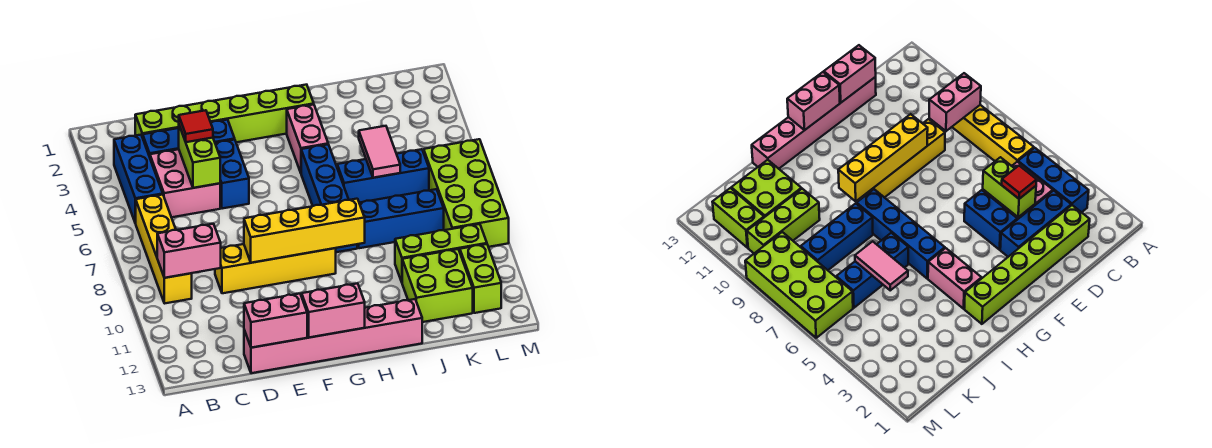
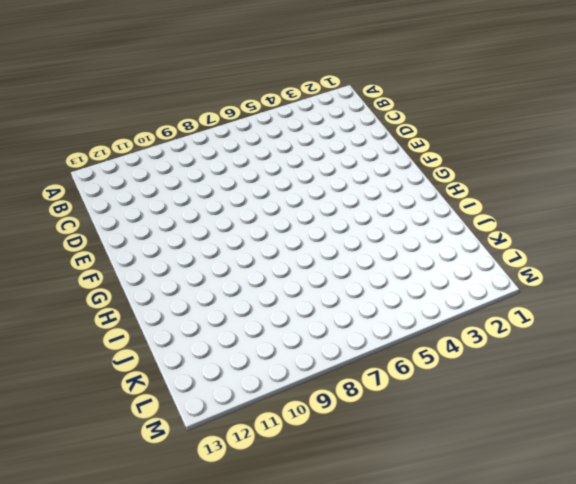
none -> blue 1x3 brick [114,135,163,223]
none -> yellow 1x4 brick [135,195,192,303]
none -> lime 1x6 brick [135,85,314,142]

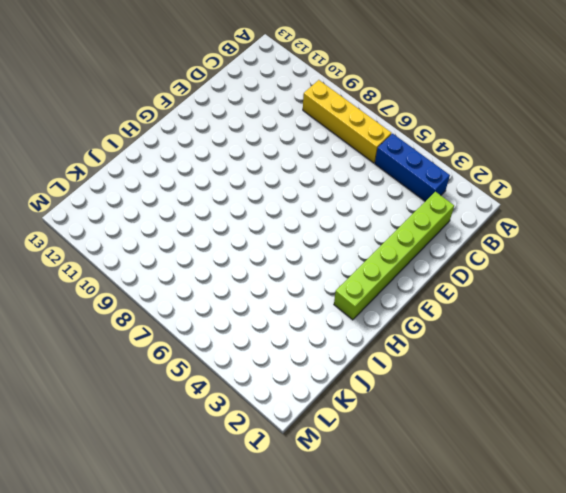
none -> blue 1x3 brick [143,120,235,157]
none -> pink 2x2 brick [150,149,220,217]
none -> yellow 1x4 brick [215,244,336,293]

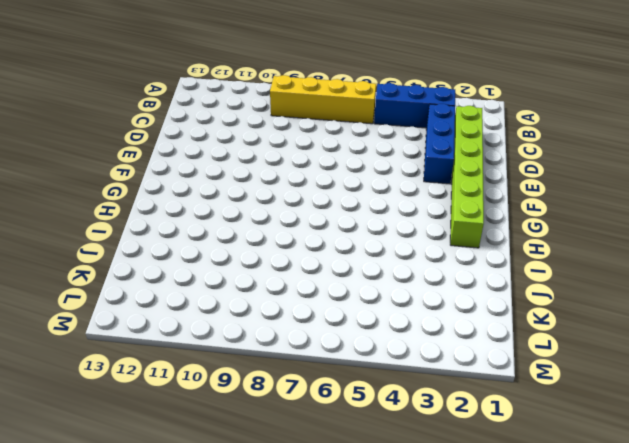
none -> pink 2x2 brick [150,149,220,217]
none -> yellow 1x4 brick [215,244,336,293]
none -> pink 1x6 brick [244,299,422,373]

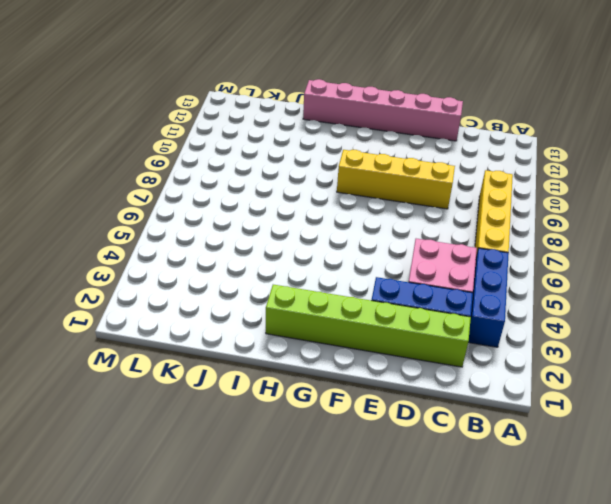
none -> blue 1x2 brick [215,140,249,209]
none -> pink 1x2 brick [287,105,328,173]
none -> blue 1x4 brick [301,144,357,252]

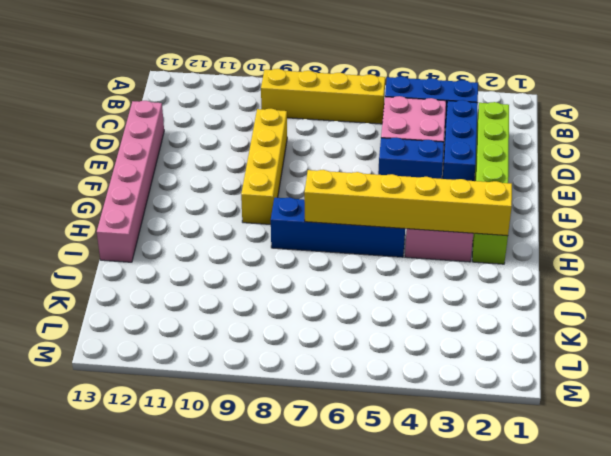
yellow 1x6 brick [304,170,512,236] -> none
none -> blue 1x3 brick [337,149,429,203]
none -> blue 1x3 brick [357,189,444,248]
none -> lime 1x3 brick [395,224,487,282]

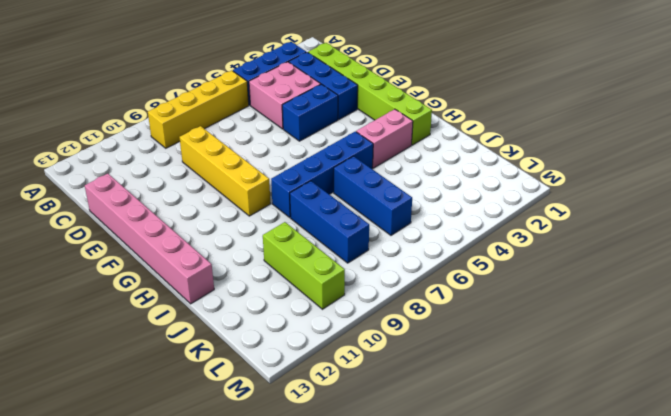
none -> lime 2x2 brick [402,249,473,322]
none -> lime 2x4 brick [424,139,509,247]
none -> lime 1x2 brick [460,244,501,313]

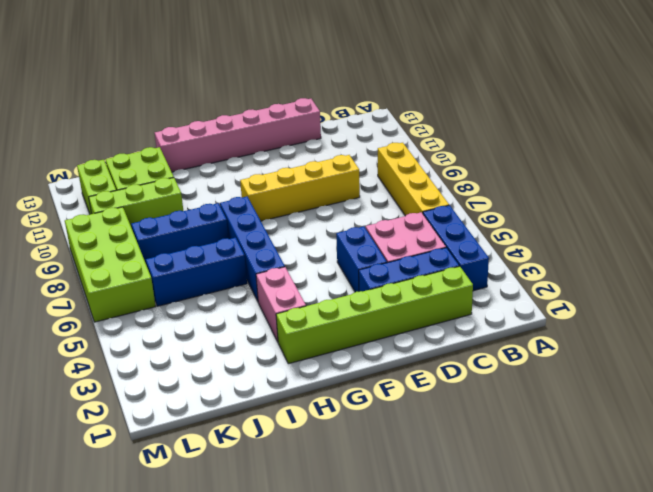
none -> pink 1x2 brick [157,224,221,278]
none -> lime 1x2 brick [179,126,220,188]
none -> pink 1x2 brick [244,294,307,348]

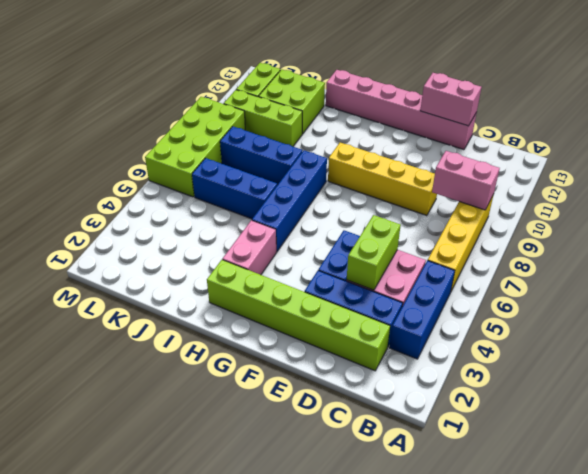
none -> yellow 1x4 brick [244,199,365,263]
none -> pink 1x2 brick [302,283,365,338]
none -> pink 1x2 tile [359,126,400,178]

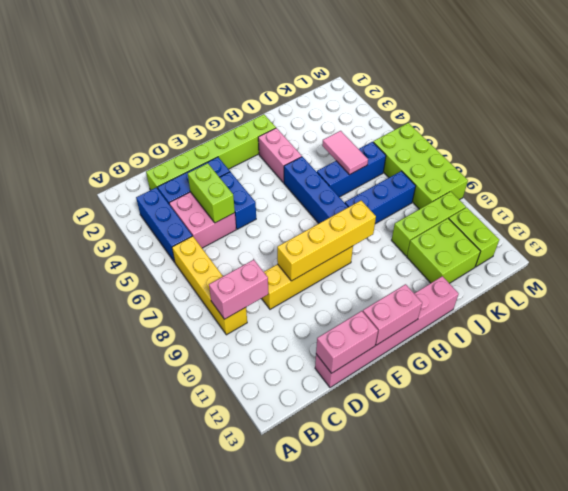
none -> red 1x1 tile [179,110,213,142]

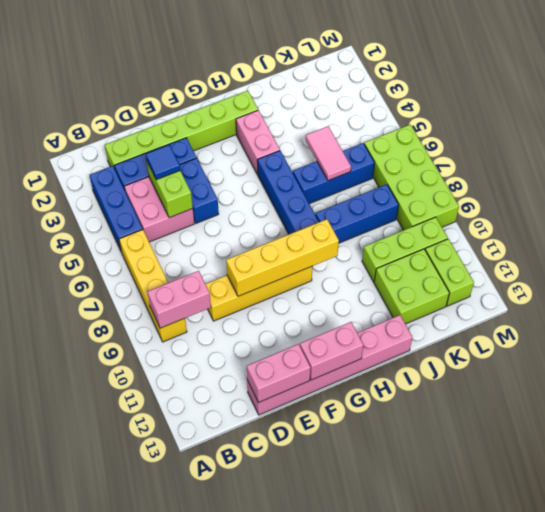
blue 1x1 tile [146,145,180,180] -> red 1x1 tile [179,110,213,142]

